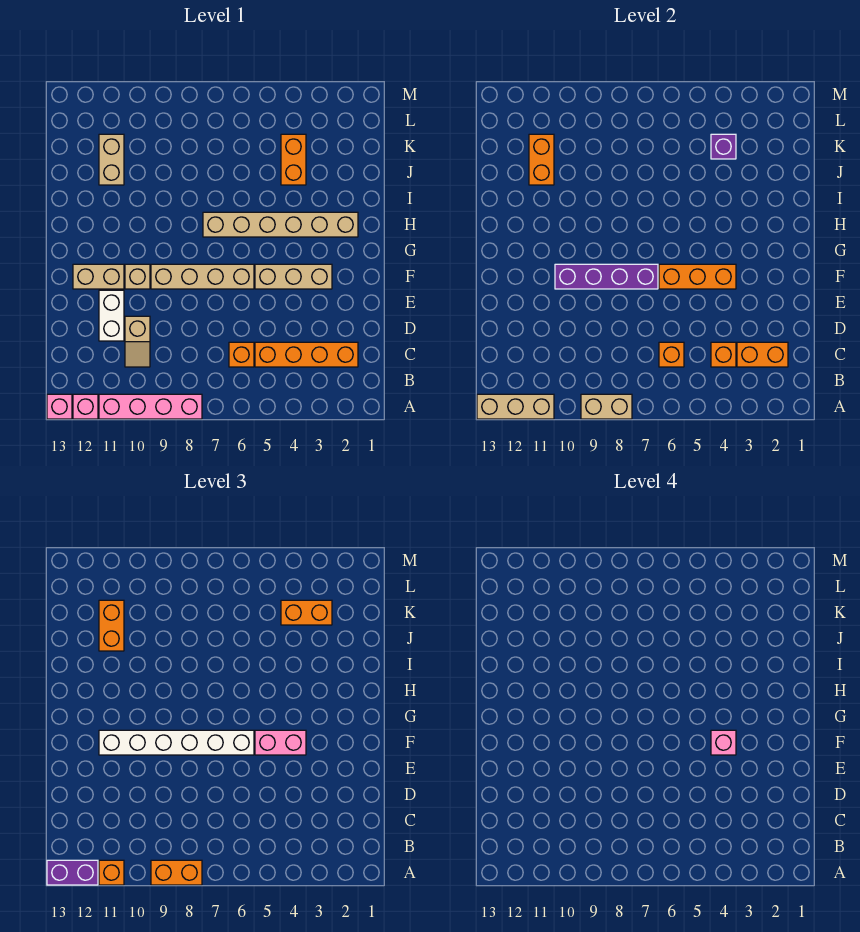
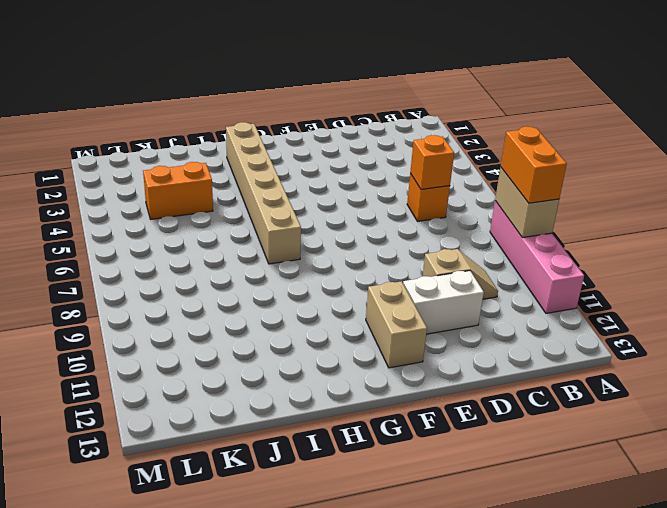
none -> pink 1x1 brick [73,394,98,419]
none -> pink 1x1 brick [47,394,72,419]
none -> orange 1x4 brick [255,342,358,367]
none -> tan 1x3 brick [255,264,332,289]

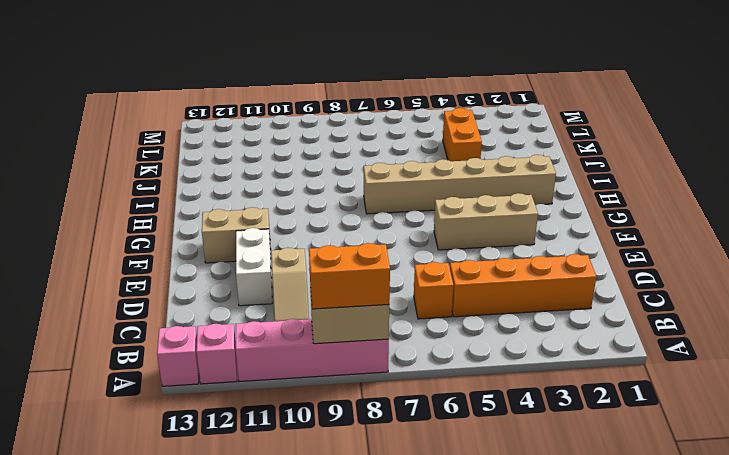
none -> tan 1x4 brick [151,264,254,289]
none -> tan 1x1 brick [125,264,150,289]
none -> tan 1x2 brick [99,134,124,185]
none -> tan 1x3 brick [477,394,554,419]

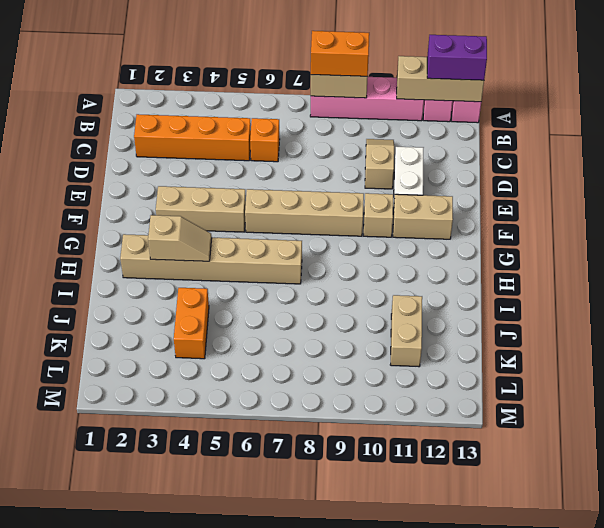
tan 1x2 slope [148,215,212,261] -> none
none -> orange 1x2 brick [737,342,788,367]
none -> orange 1x1 brick [711,342,736,367]
none -> orange 1x1 brick [659,342,684,367]
none -> orange 1x3 brick [659,264,736,289]

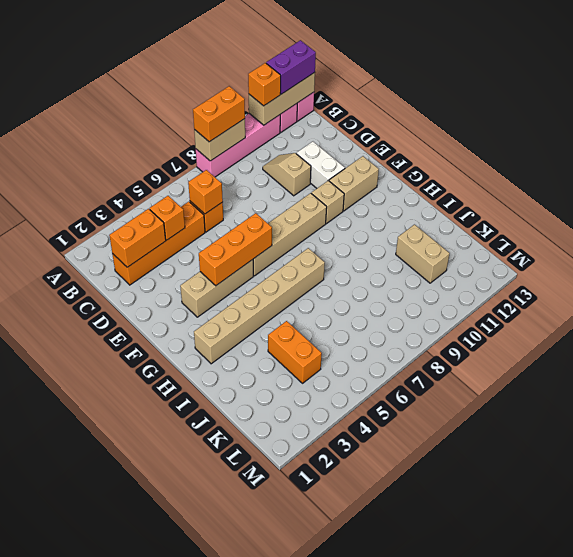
none -> purple 1x4 brick [555,264,658,289]
none -> orange 1x2 brick [529,134,554,185]
none -> purple 1x1 brick [711,134,736,159]
none -> pink 1x2 brick [255,730,306,755]

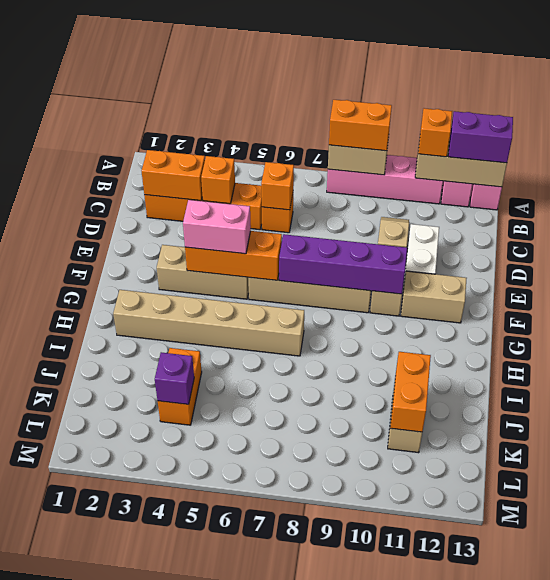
none -> white 1x6 brick [99,730,254,755]
none -> orange 1x2 brick [99,600,124,651]
none -> orange 1x2 brick [281,600,332,625]
none -> pink 1x1 brick [711,730,736,755]

